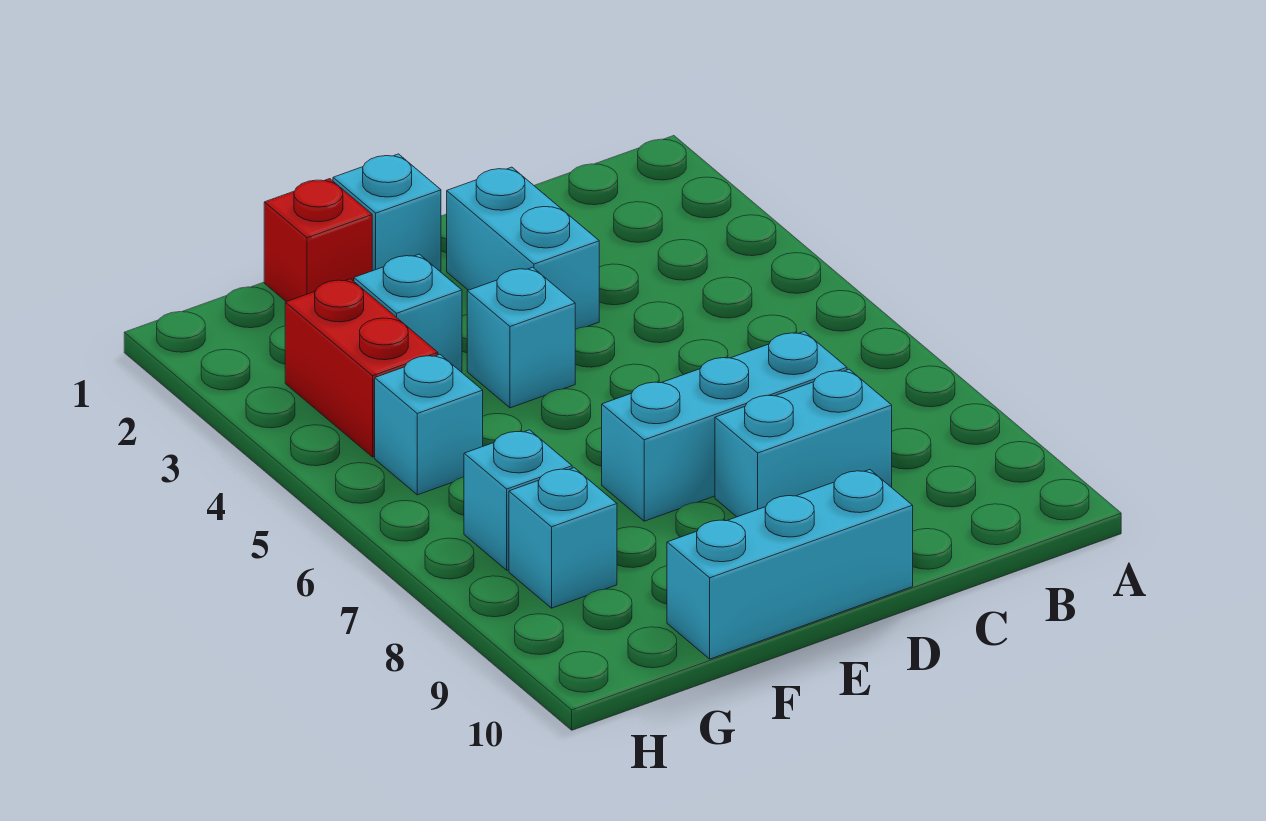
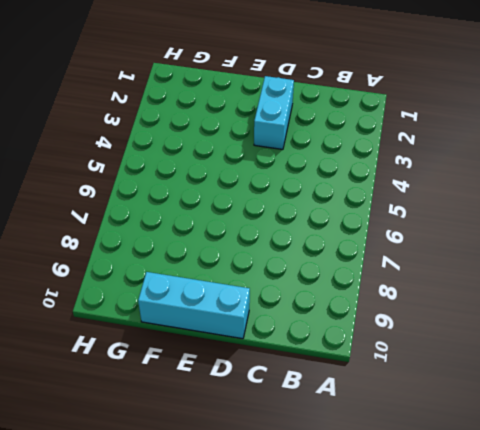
none -> cyan 1x3 brick [602,331,847,521]
none -> cyan 1x2 brick [715,369,892,517]
none -> cyan 1x1 brick [333,154,441,271]

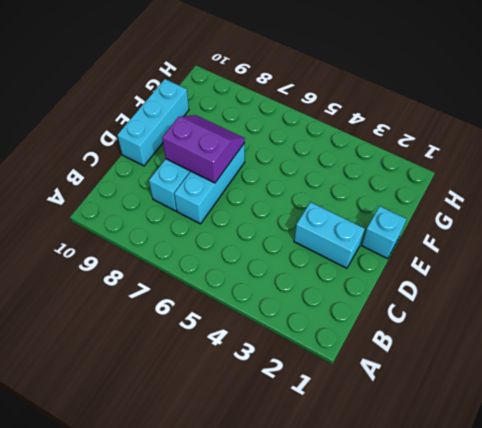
purple 2x2 slope [162,115,245,183] -> none
none -> cyan 1x1 brick [467,267,575,408]
none -> red 1x1 brick [264,179,372,302]
none -> cyan 1x1 brick [354,254,462,372]

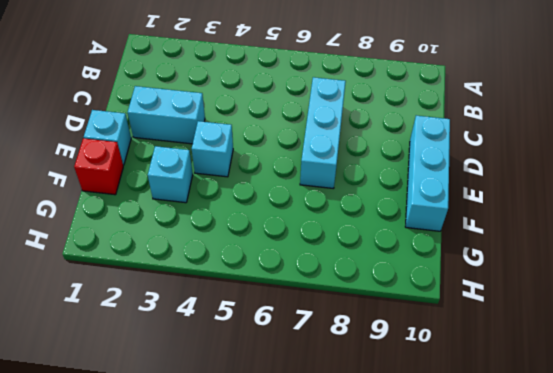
none -> cyan 1x2 brick [715,369,892,517]
none -> red 1x2 brick [285,279,438,457]
none -> cyan 1x1 brick [375,354,483,495]

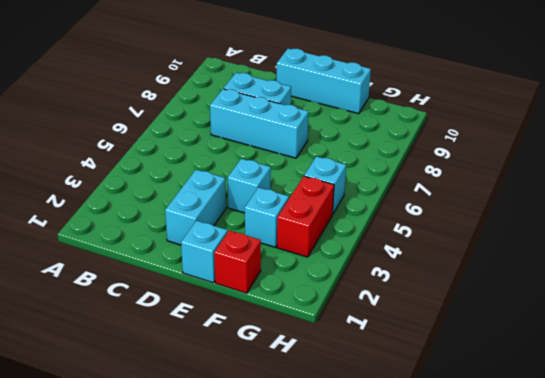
none -> cyan 1x1 brick [464,430,572,570]
none -> cyan 1x1 brick [509,468,617,608]

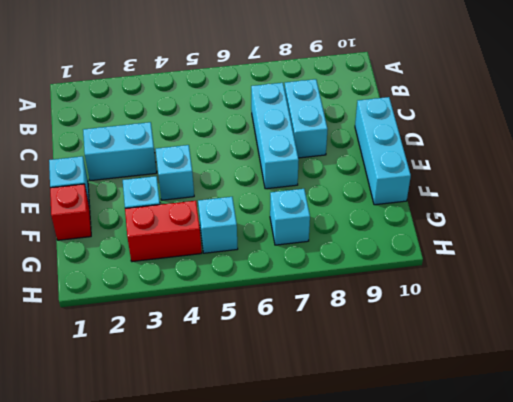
none -> cyan 1x1 brick [509,468,617,608]

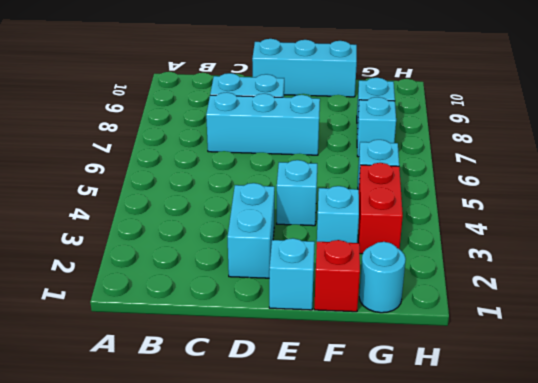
cyan 1x1 round brick [359,242,406,313] -> none

